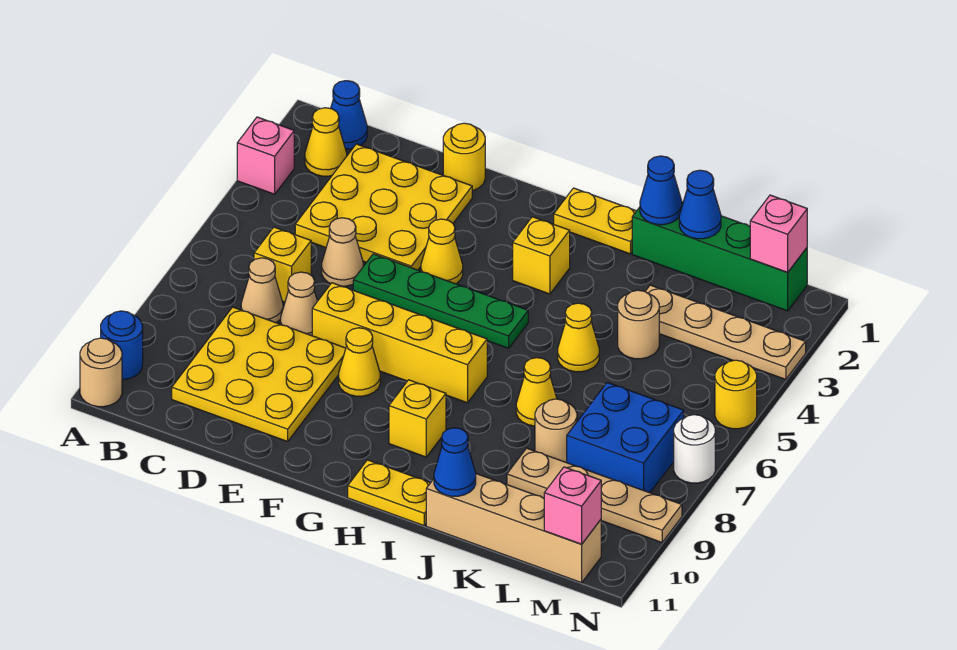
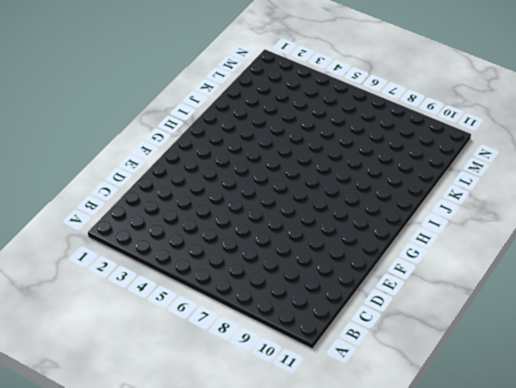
none -> pink 1x1 brick [237,117,294,194]
none -> blue 1x1 round brick [101,311,143,379]
none -> tan 1x1 round brick [80,338,122,407]
none -> blue 1x1 cone [331,81,367,149]

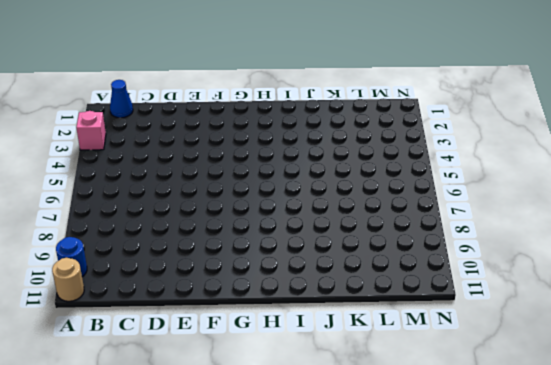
none -> yellow 1x1 cone [305,108,347,176]
none -> yellow 3x3 plate [295,144,472,270]
none -> yellow 1x1 brick [254,227,311,302]
none -> tan 1x1 cone [241,258,283,323]

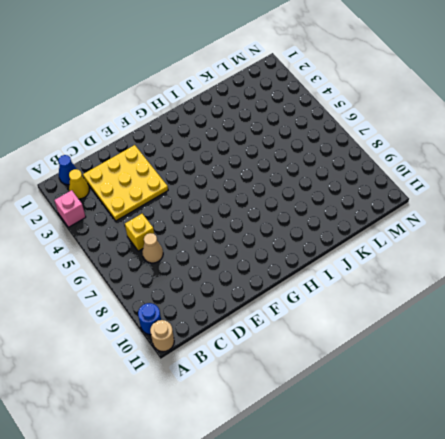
none -> yellow 3x3 plate [172,307,346,441]
none -> tan 1x1 cone [322,218,363,286]
none -> tan 1x1 cone [280,272,317,336]
none -> yellow 1x1 round brick [443,123,485,191]

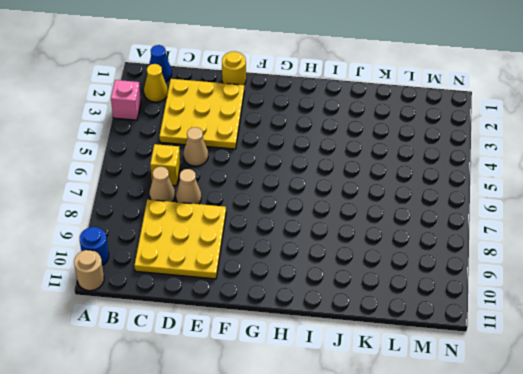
none -> green 1x4 plate [353,254,528,348]
none -> yellow 1x4 brick [312,283,487,403]
none -> yellow 1x1 cone [421,219,463,284]
none -> yellow 1x1 cone [339,328,380,396]

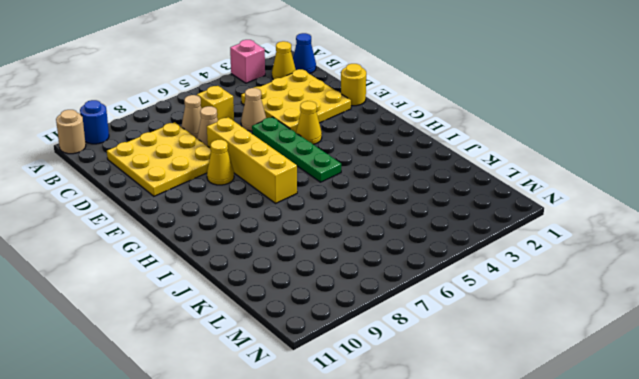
none -> yellow 1x2 plate [554,188,636,254]
none -> yellow 1x1 brick [513,217,570,294]
none -> yellow 1x1 brick [389,380,446,457]
none -> yellow 1x2 plate [348,460,430,526]

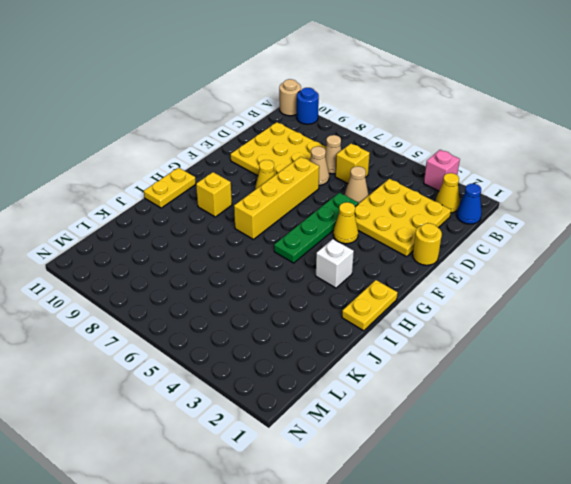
white 1x1 brick [316,239,354,288] -> yellow 1x1 brick [513,217,570,294]
none -> green 1x4 brick [632,202,807,311]
none -> yellow 1x1 cone [558,303,599,372]
none -> yellow 1x1 cone [516,358,557,426]
none -> tan 1x4 brick [426,474,601,583]

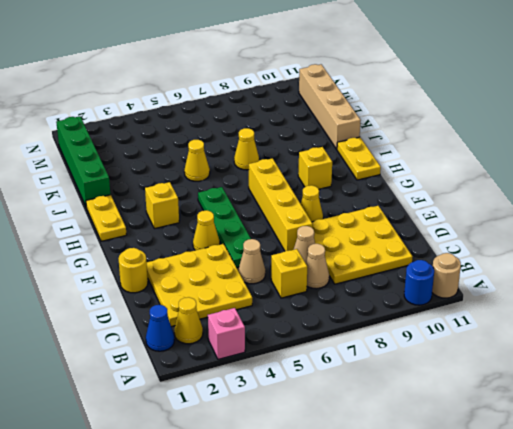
none -> tan 1x4 plate [645,285,806,379]
none -> tan 1x1 round brick [618,290,659,359]
none -> tan 1x1 round brick [535,399,577,462]
none -> tan 1x4 plate [507,448,682,542]

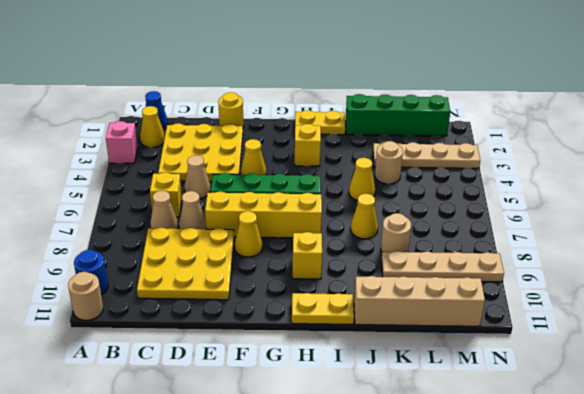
none -> blue 2x2 brick [567,383,684,493]
none -> yellow 1x1 round brick [715,360,757,429]
none -> white 1x1 round brick [674,415,715,483]
none -> blue 1x1 cone [640,156,682,225]

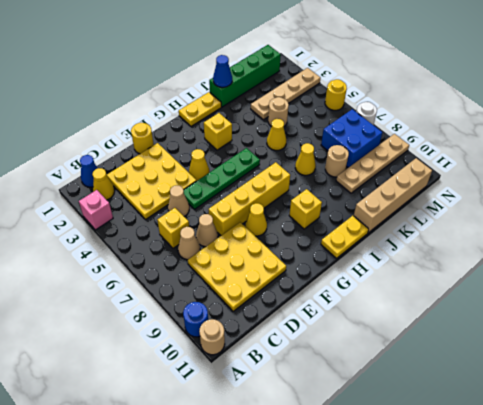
none -> blue 1x1 cone [434,428,476,496]
none -> blue 1x1 cone [679,170,721,239]
none -> pink 1x1 brick [750,195,807,272]
none -> pink 1x1 brick [544,467,601,544]

